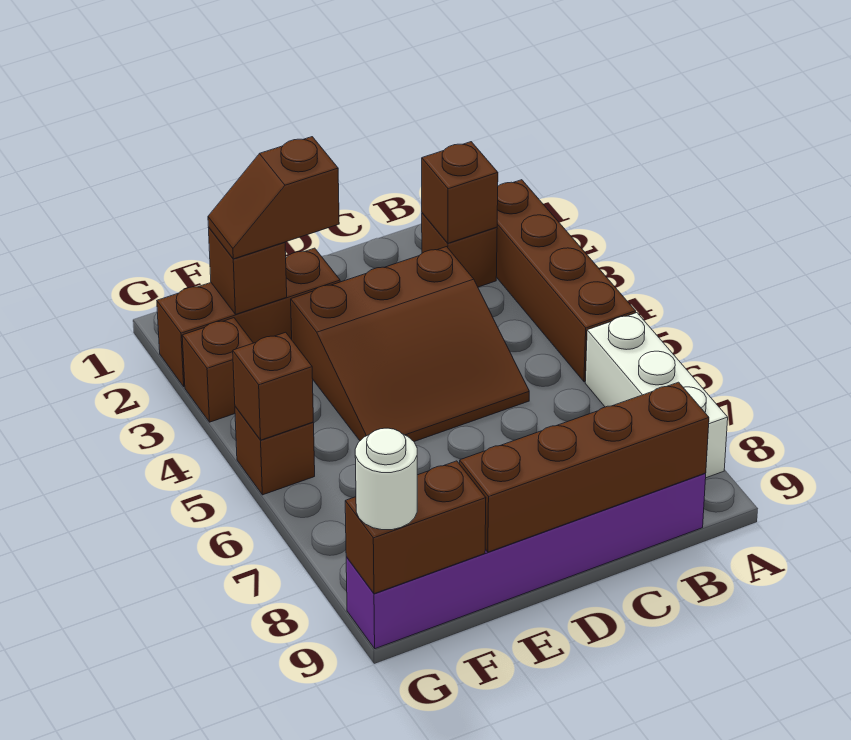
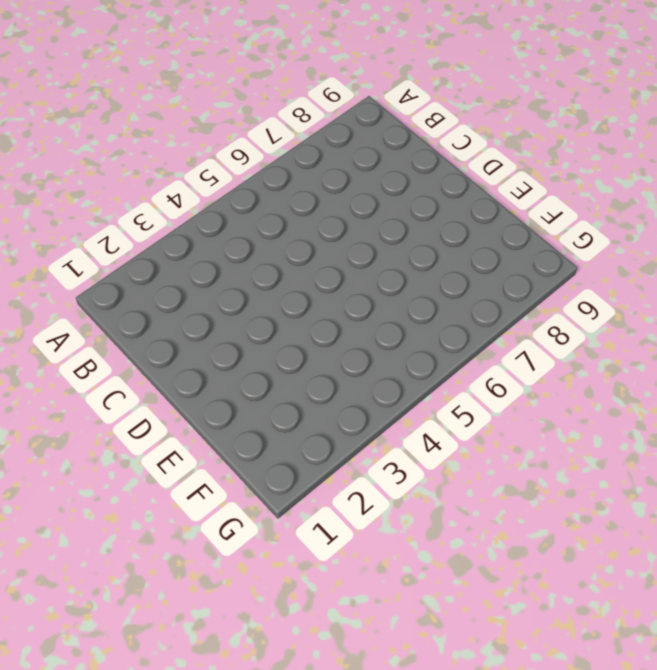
none -> brown 1x4 brick [496,180,636,382]
none -> white 1x3 brick [585,313,728,478]
none -> brown 1x1 brick [422,213,497,287]

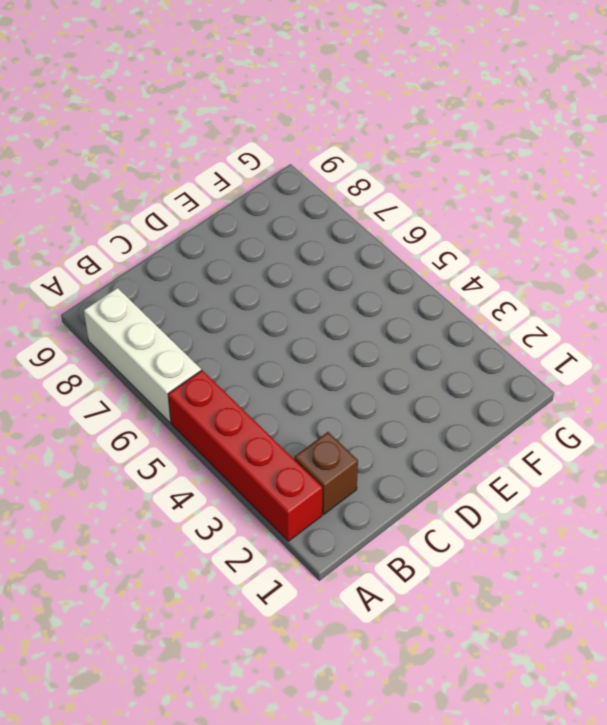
red 1x4 brick [168,370,322,541] -> brown 1x4 brick [496,180,636,382]
none -> purple 1x6 brick [346,473,706,649]
none -> brown 3x3 slope [291,247,529,442]
none -> brown 1x3 brick [157,248,340,387]

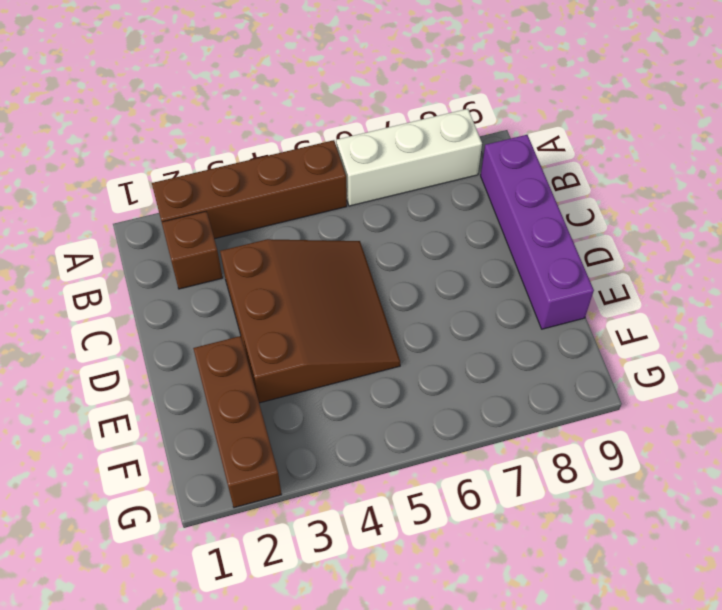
purple 1x4 brick [481,135,594,329] -> purple 1x6 brick [346,473,706,649]
none -> brown 1x1 brick [182,318,253,422]
none -> brown 1x1 brick [235,406,315,495]
none -> brown 1x1 brick [422,142,498,243]

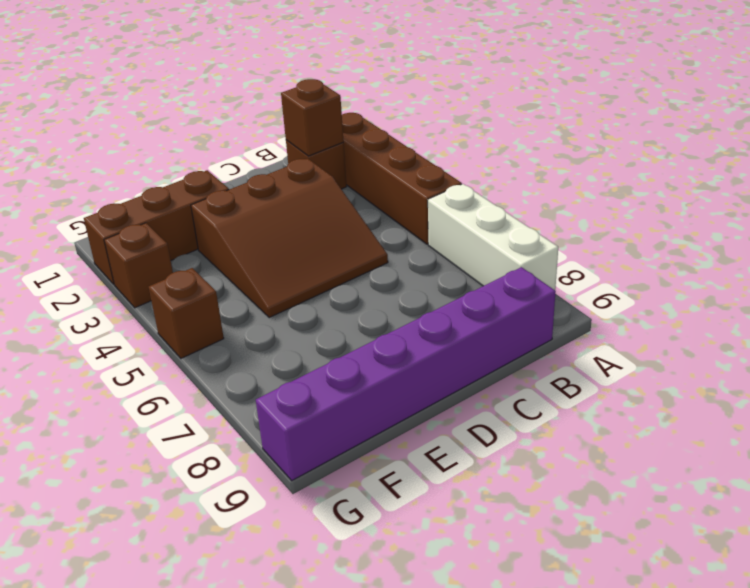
none -> brown 1x4 brick [460,382,709,552]
none -> brown 1x1 brick [208,227,287,314]
none -> brown 1x2 brick [345,461,486,594]

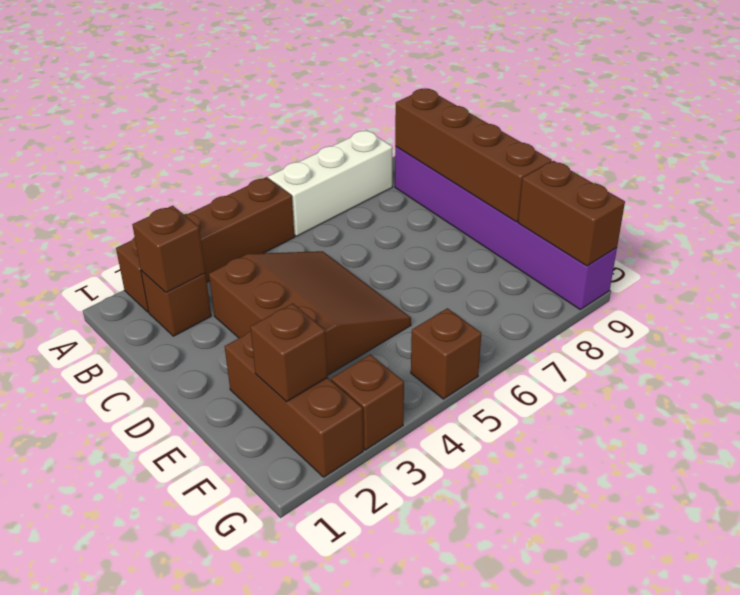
none -> brown 1x1 brick [233,332,313,440]
none -> brown 1x2 slope [208,137,339,259]
none -> white 1x1 round brick [355,428,417,530]

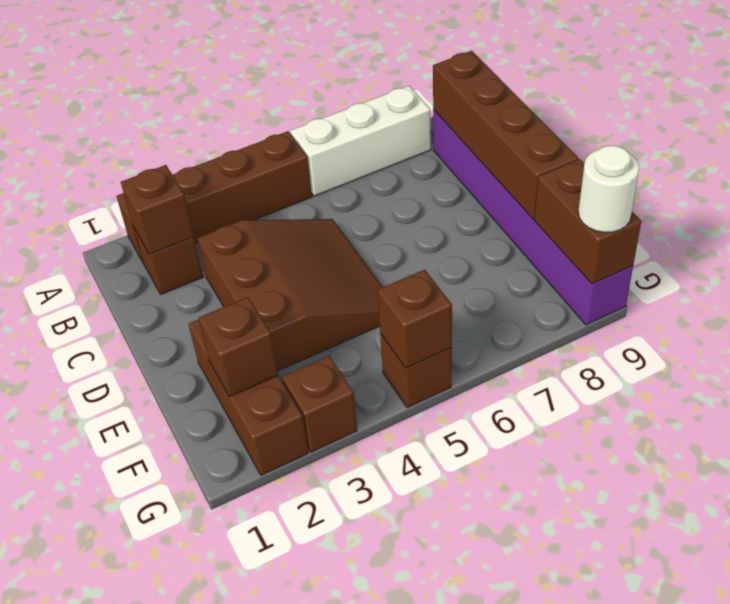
none -> brown 1x2 slope [208,137,339,259]

